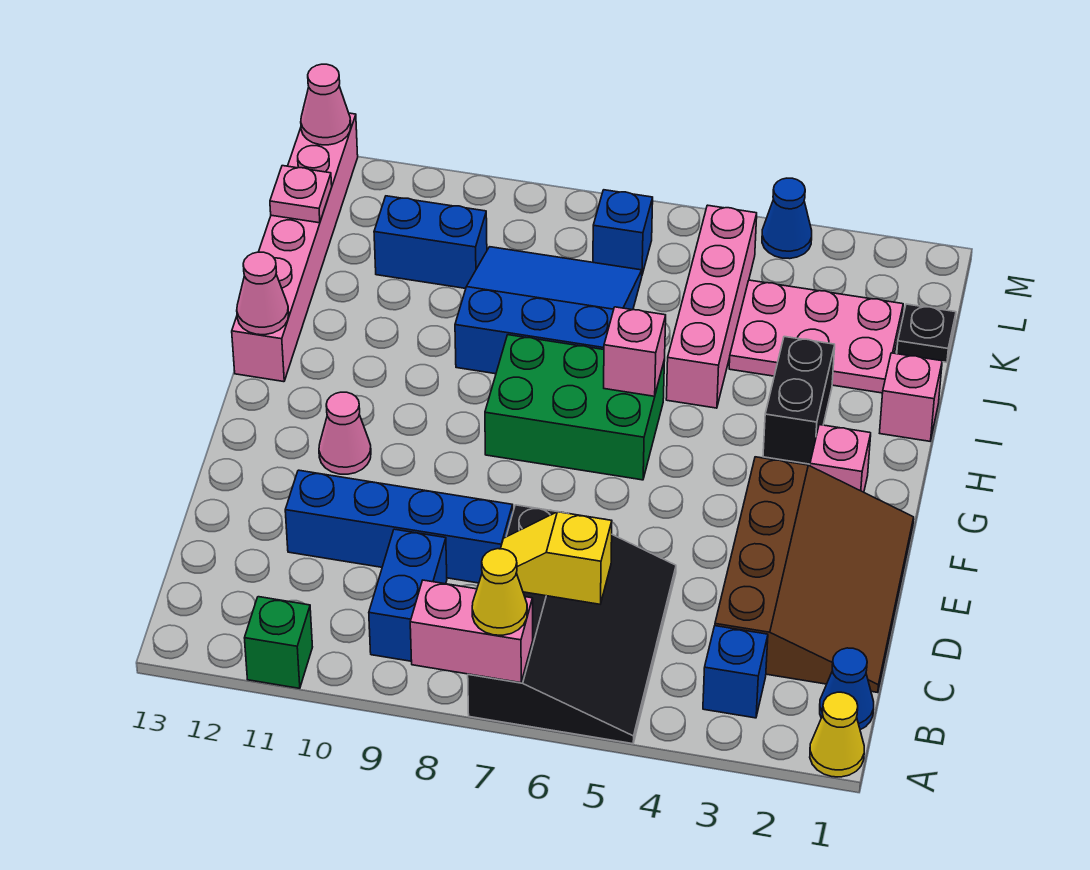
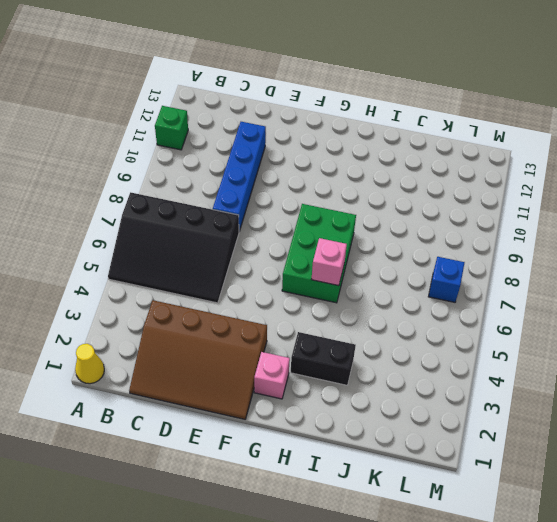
none -> blue 1x1 cone [820,648,874,730]
none -> blue 1x1 brick [703,626,768,718]
none -> blue 1x2 brick [369,529,447,661]

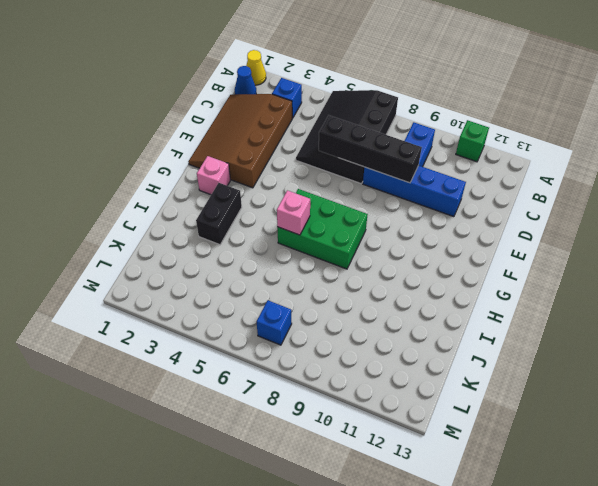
black 1x4 brick [319,115,422,183] -> none
none -> pink 1x1 cone [319,392,371,474]
none -> pink 1x6 brick [232,113,358,382]
none -> pink 1x1 brick [880,353,942,441]

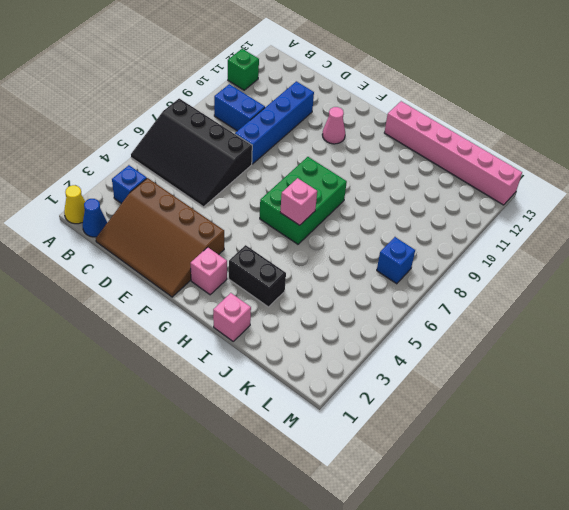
none -> pink 1x4 brick [666,205,757,408]
none -> blue 3x3 slope [455,247,642,374]
none -> pink 2x3 plate [729,280,903,393]

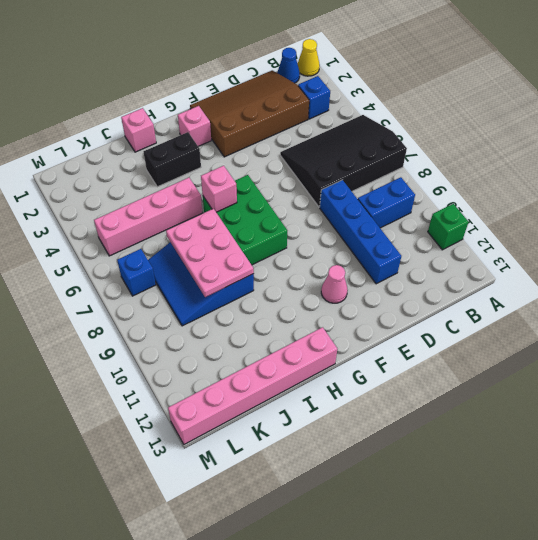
pink 2x3 plate [166,209,254,297] -> pink 2x3 plate moved to [729,280,903,393]
none -> black 1x1 plate [897,304,956,362]
none -> blue 1x2 brick [374,196,487,288]
none -> blue 1x1 cone [762,178,812,259]

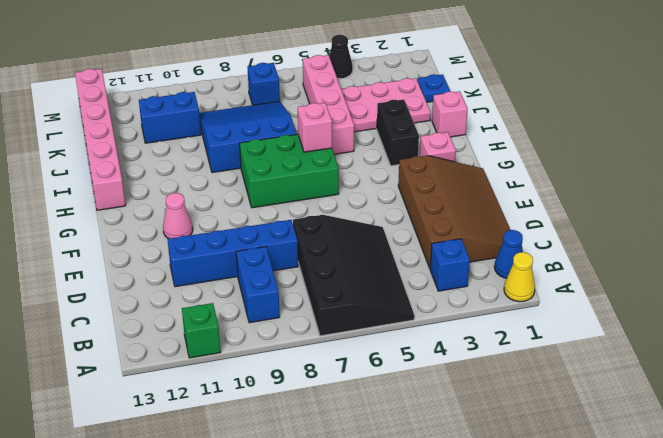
blue 1x1 plate [417,74,450,102] -> black 1x1 plate [897,304,956,362]
black 1x1 cone [329,35,353,79] -> blue 1x1 cone [762,178,812,259]
none -> pink 1x2 brick [410,580,533,683]
none -> yellow 1x2 slope [501,512,612,604]
none -> pink 1x1 cone [237,252,289,335]

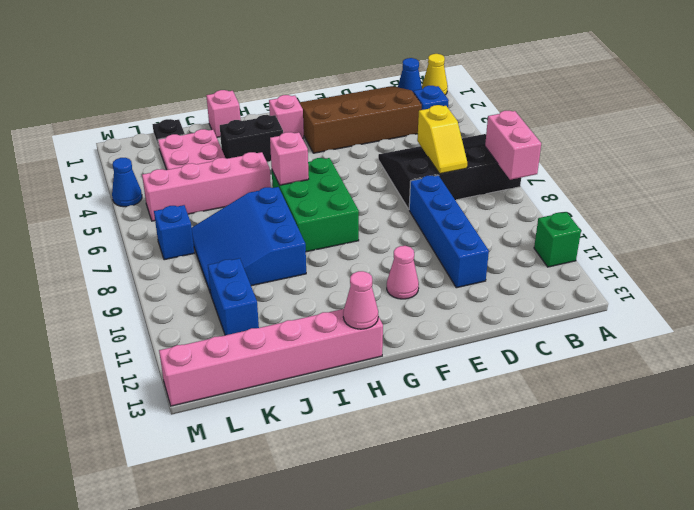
none -> blue 1x2 brick [369,529,447,661]
none -> pink 1x1 plate [270,166,332,223]
none -> pink 1x1 cone [301,64,351,145]

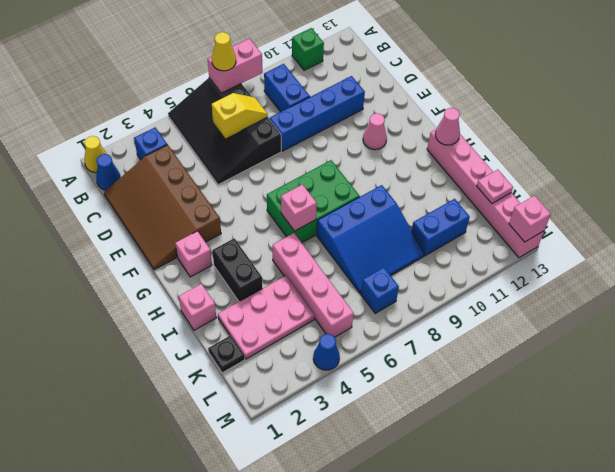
pink 1x1 brick [509,196,551,242] -> pink 1x1 cone [301,64,351,145]

